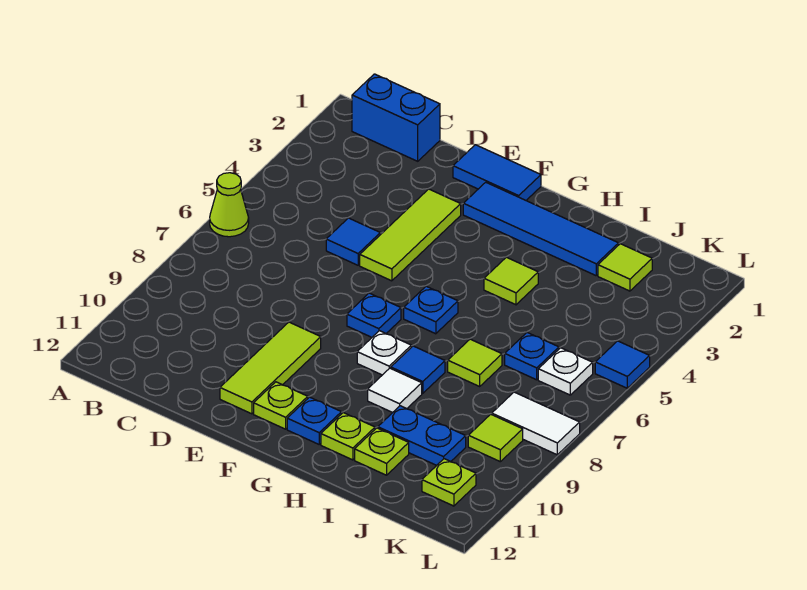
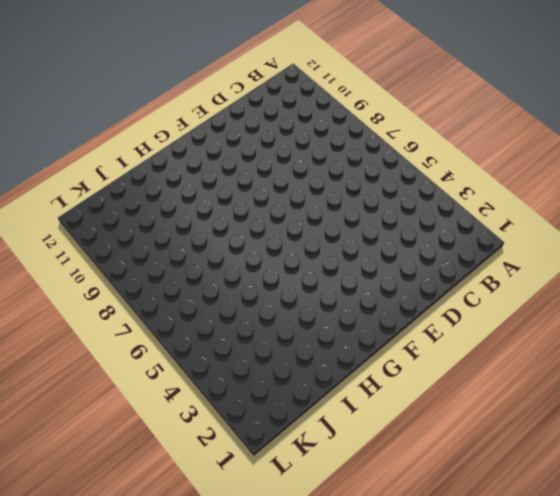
none -> lime 1x1 cone [210,173,249,237]
none -> blue 1x2 brick [352,74,440,161]
none -> blue 1x1 tile [326,218,380,265]

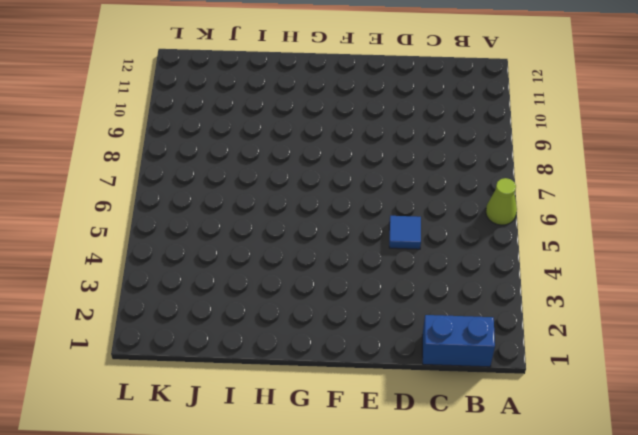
none -> blue 1x2 tile [453,145,541,200]
none -> lime 1x3 tile [360,189,461,281]
none -> lime 1x3 tile [220,322,321,414]

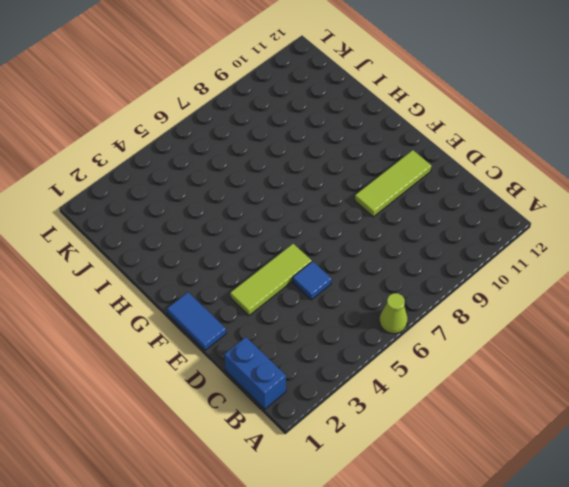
none -> blue 1x4 tile [463,182,619,276]
none -> blue 1x1 plate [347,293,401,337]
none -> lime 1x1 plate [254,382,308,429]

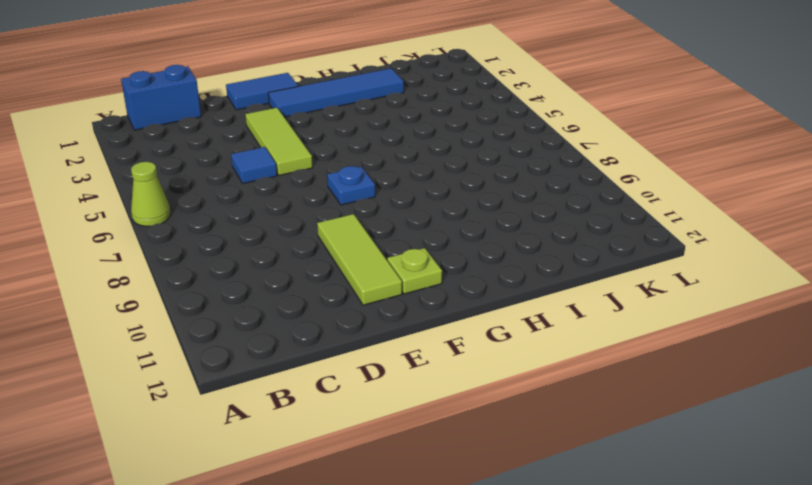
none -> blue 1x1 plate [404,286,458,334]
none -> white 1x1 plate [357,331,411,375]
none -> blue 1x1 plate [287,397,341,444]

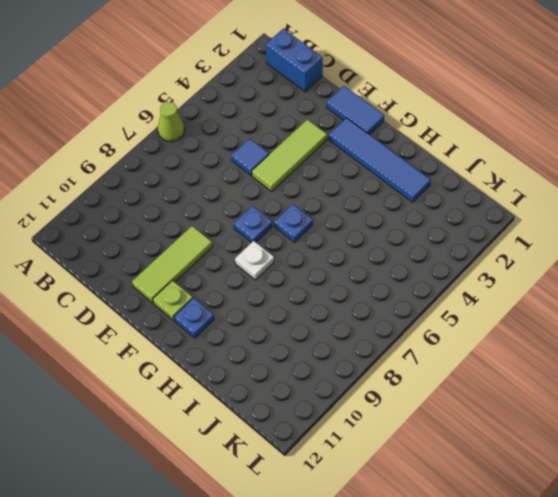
none -> lime 1x1 tile [484,257,538,305]
none -> blue 1x1 tile [391,346,445,393]
none -> white 1x1 tile [368,368,422,413]

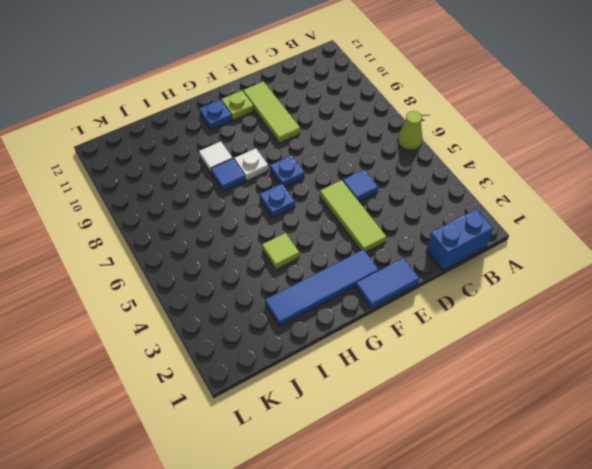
none -> lime 1x1 plate [321,413,375,460]
none -> lime 1x1 tile [448,339,502,386]
none -> blue 1x2 plate [378,406,466,465]

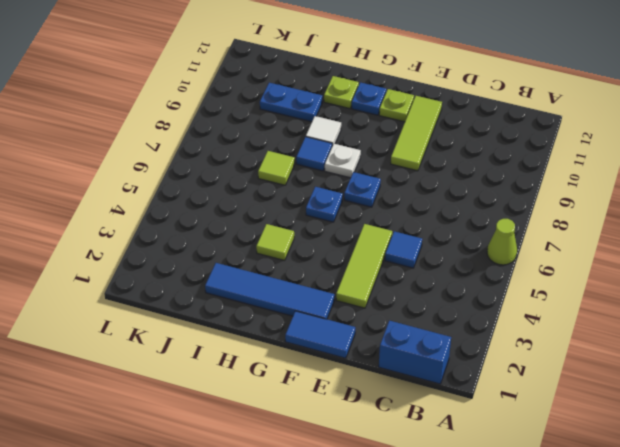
none -> lime 1x1 plate [355,428,409,475]
none -> lime 1x1 tile [598,244,652,291]
none -> blue 1x1 plate [505,333,559,380]

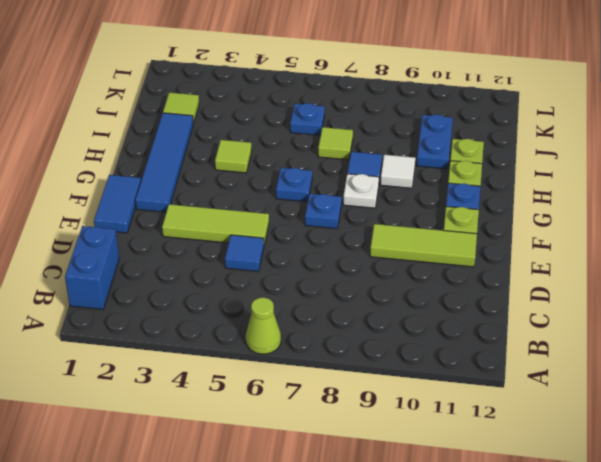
none -> white 1x1 plate [538,348,593,395]
none -> white 1x2 tile [492,392,580,455]
none -> lime 1x1 tile [468,414,523,462]

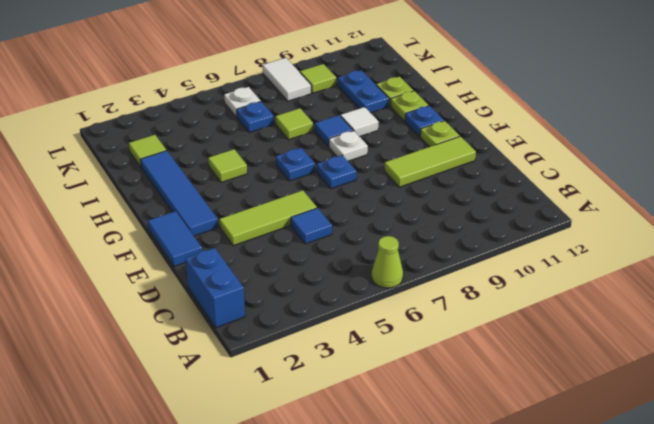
none -> lime 1x1 plate [422,459,476,506]
none -> blue 1x1 tile [595,341,650,388]

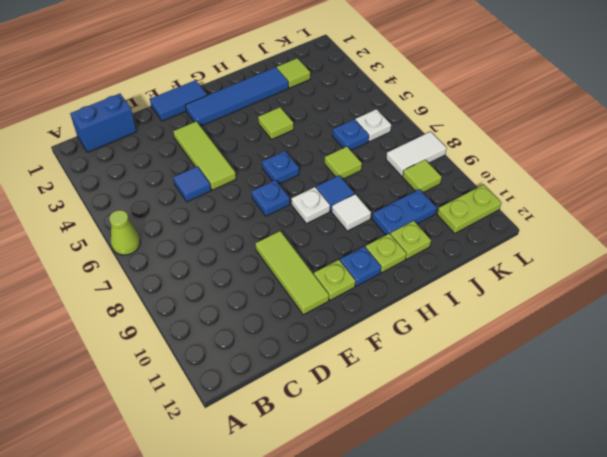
lime 1x2 plate [437,185,501,233] -> lime 1x1 plate [422,459,476,506]
none -> blue 1x1 tile [595,341,650,388]

